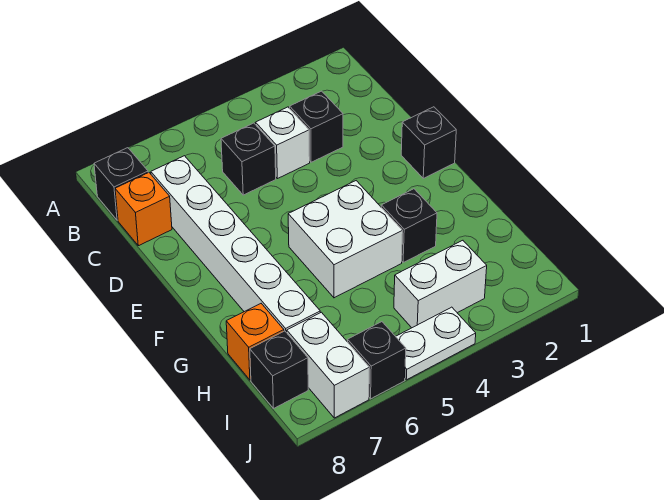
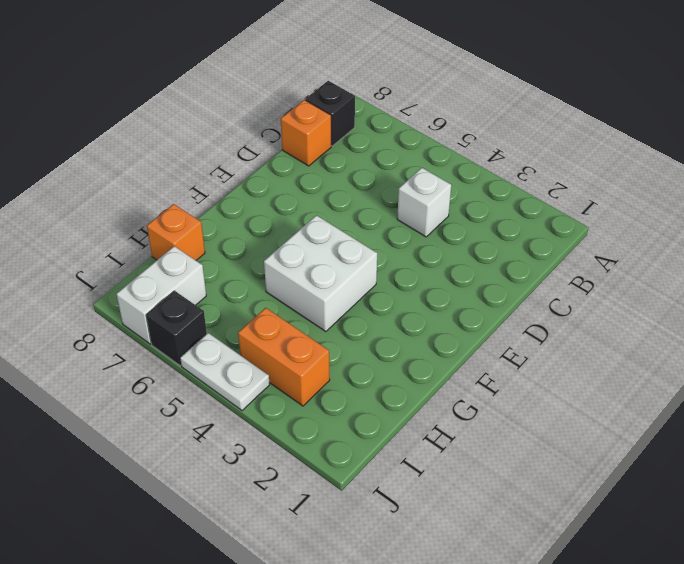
orange 1x2 brick [238,308,330,406] -> white 1x2 brick [394,240,487,328]
none -> black 1x1 brick [290,91,343,162]
none -> black 1x1 brick [221,123,276,195]
none -> white 1x6 brick [151,156,320,333]

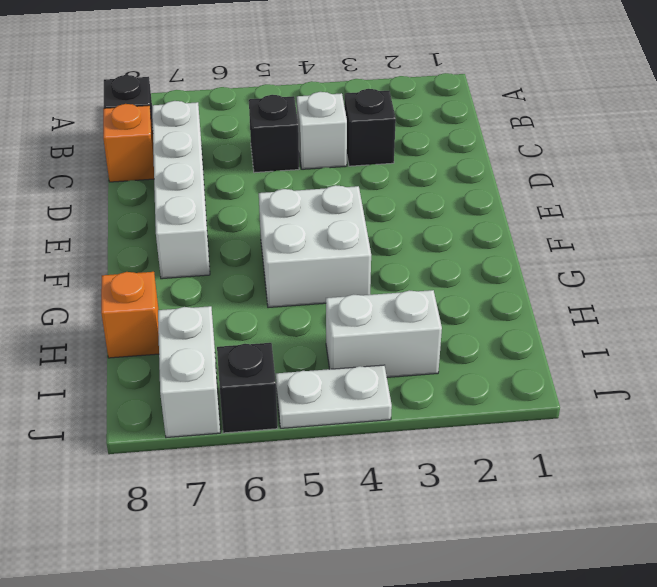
white 1x4 brick [152,101,210,279] -> white 1x6 brick [151,156,320,333]
none -> black 1x1 brick [401,107,456,178]
none -> black 1x1 brick [381,189,437,262]
none -> black 1x1 brick [250,331,308,408]

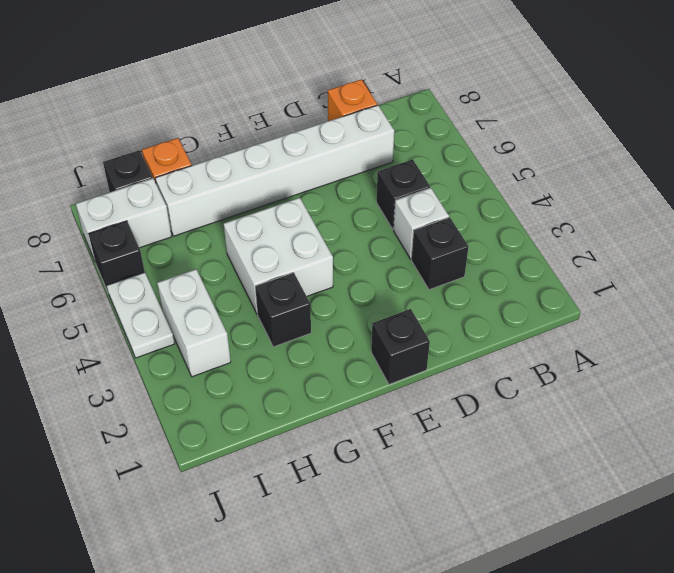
none -> black 1x1 brick [94,148,148,220]

